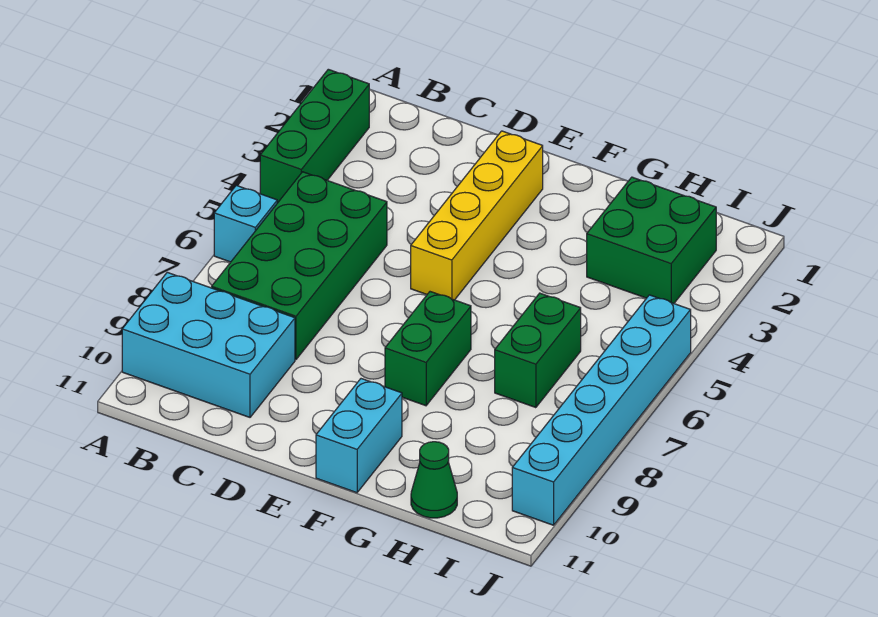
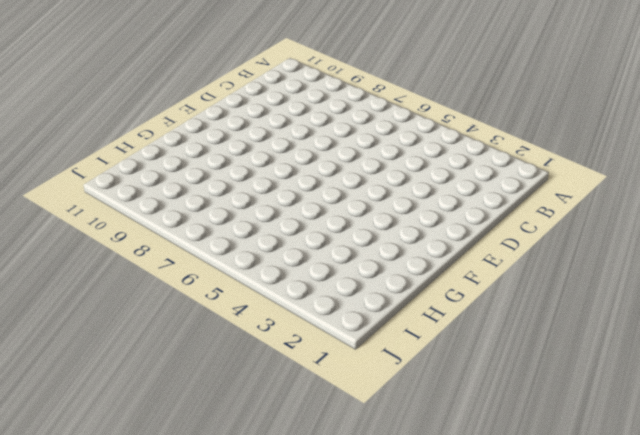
none -> green 1x3 brick [260,69,370,203]
none -> cyan 1x1 brick [214,185,277,262]

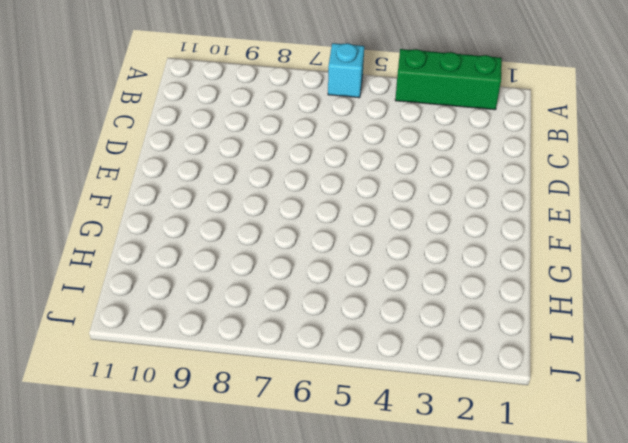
none -> cyan 2x3 brick [122,272,295,417]
none -> green 2x4 brick [212,172,387,359]

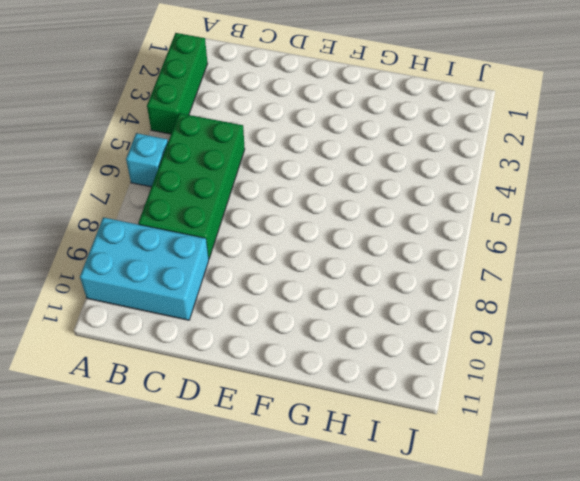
none -> yellow 1x4 brick [411,131,543,300]
none -> green 1x2 brick [385,292,471,406]

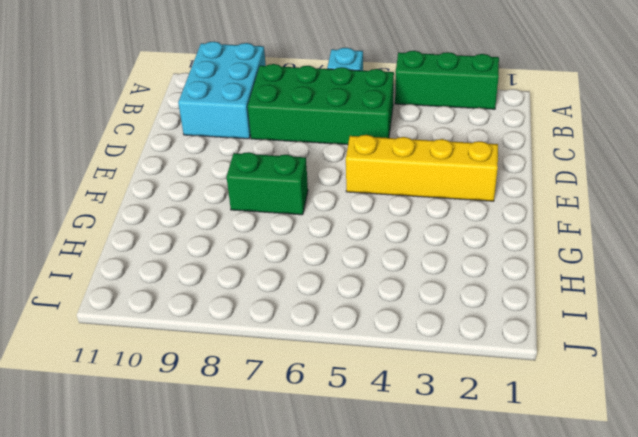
none -> cyan 1x2 brick [316,379,402,493]
none -> green 2x2 brick [587,177,716,303]

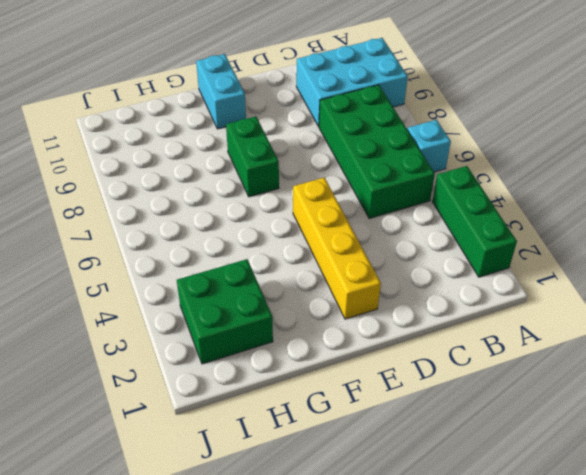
none -> green 1x2 brick [495,293,581,408]
none -> green 1x1 cone [411,442,457,518]

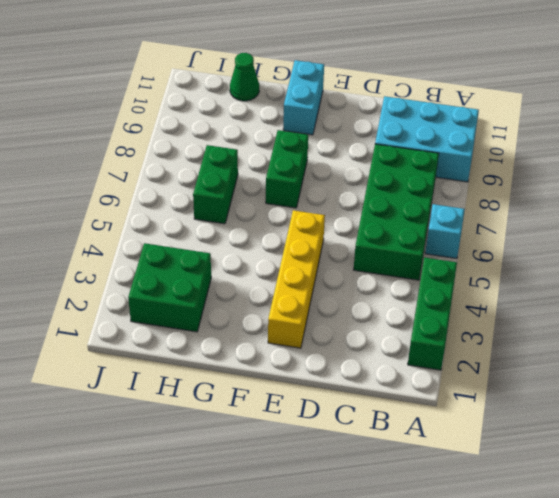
none -> cyan 1x6 brick [512,295,691,525]

